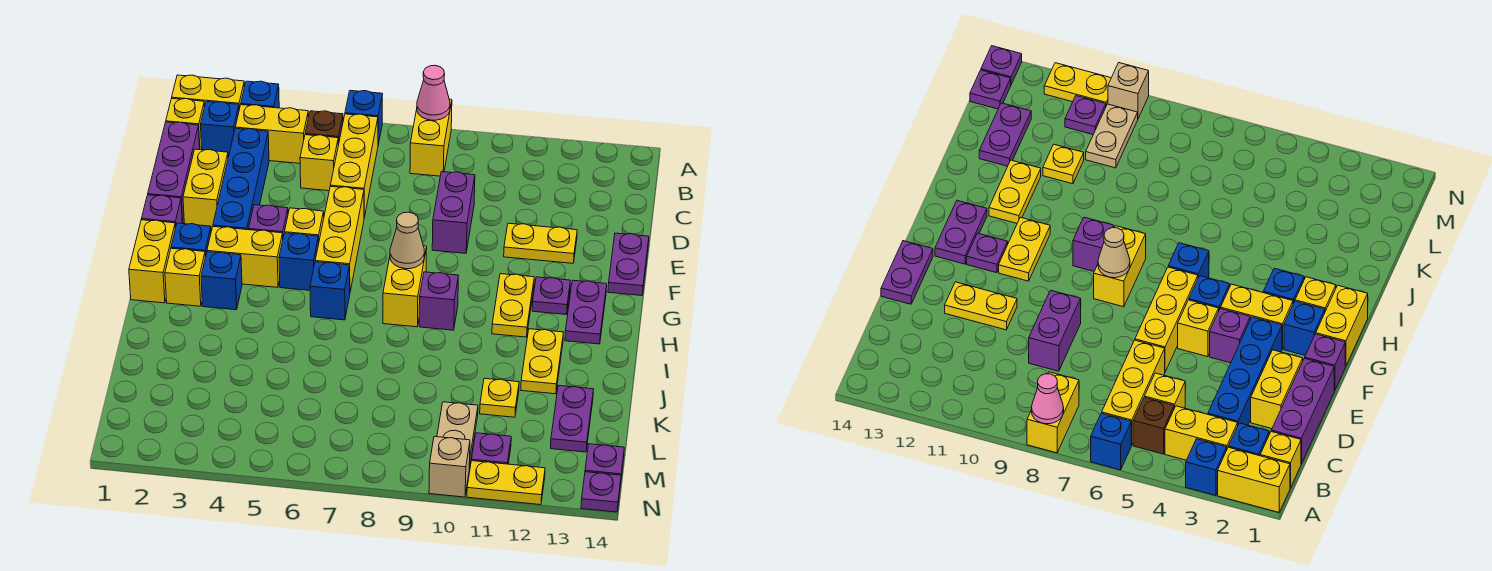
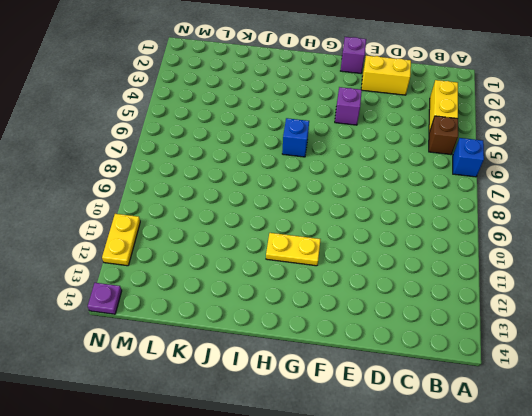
none -> yellow 1x2 brick [172,75,244,109]
none -> blue 1x1 brick [241,81,279,108]
none -> yellow 1x2 brick [410,99,452,176]
none -> yellow 1x1 brick [166,98,204,150]

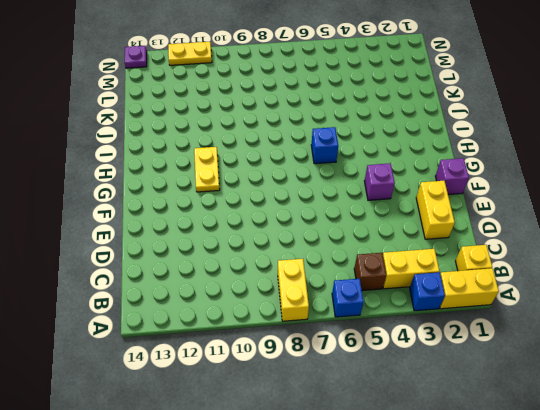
none -> blue 1x1 brick [201,102,239,157]
none -> yellow 1x3 brick [330,114,378,218]
none -> purple 1x3 brick [148,122,200,224]
none -> blue 1x4 brick [213,128,269,230]

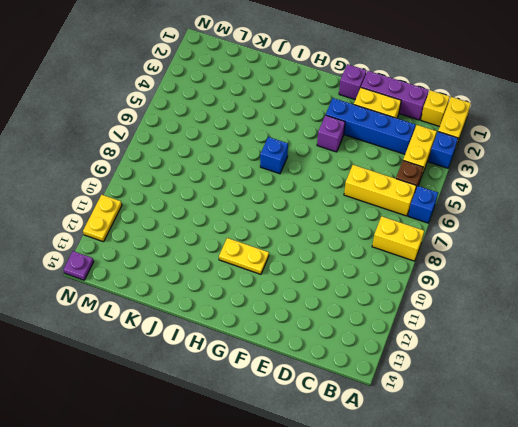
none -> blue 1x1 brick [201,102,239,157]
none -> yellow 1x1 brick [300,135,338,191]
none -> purple 1x2 brick [432,172,475,253]
none -> yellow 1x3 brick [315,186,364,291]

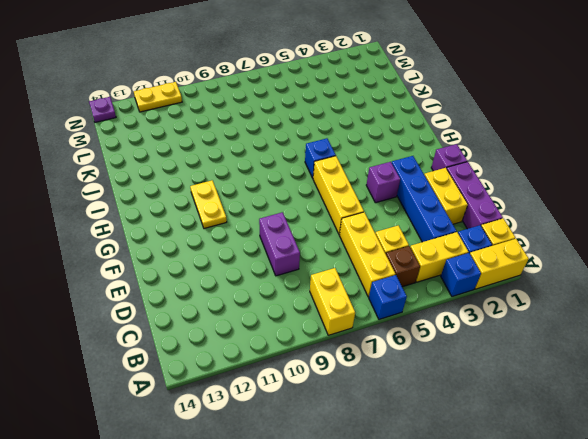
none -> yellow 1x2 plate [504,223,577,263]
none -> purple 1x2 plate [608,233,649,296]
none -> yellow 1x1 brick [285,208,324,241]
none -> yellow 1x2 brick [129,220,175,303]

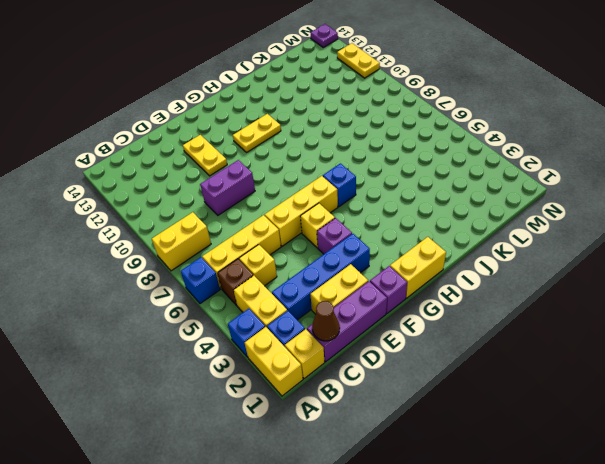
brown 1x1 cone [312,301,340,341] -> none
none -> purple 1x2 plate [608,233,649,296]
none -> blue 1x1 brick [171,223,211,257]
none -> yellow 1x2 brick [207,226,283,287]
none -> blue 1x1 brick [279,233,319,290]

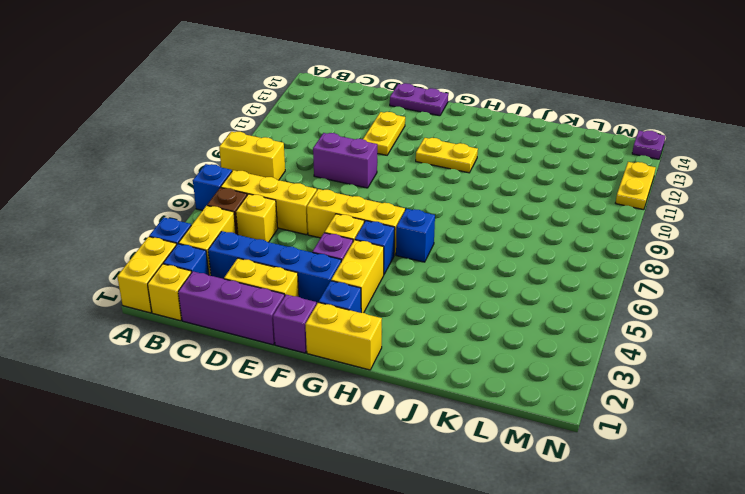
none -> yellow 1x2 brick [383,246,427,327]
none -> purple 1x1 plate [532,277,570,314]
none -> purple 1x2 plate [565,280,607,344]
none -> yellow 1x1 brick [165,248,205,306]

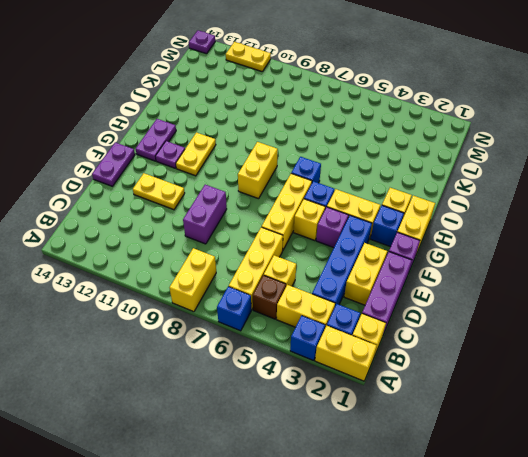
none -> blue 1x1 brick [201,252,242,310]
none -> purple 1x1 brick [419,272,458,330]
none -> yellow 1x2 plate [521,329,564,394]
none -> yellow 1x1 plate [480,378,519,417]

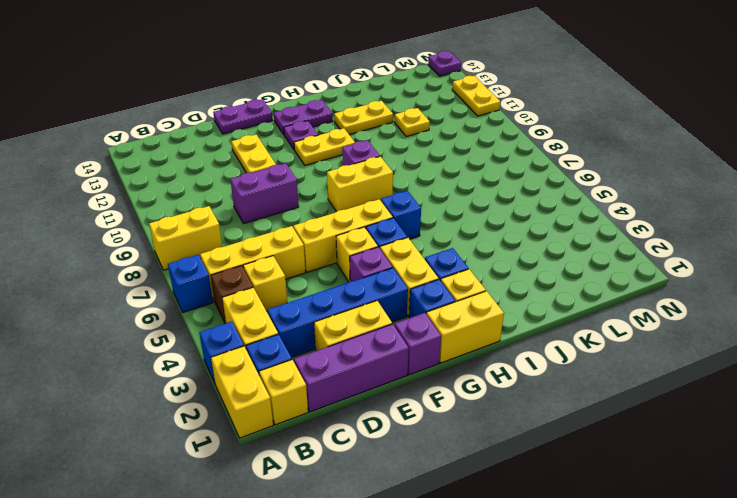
none -> purple 1x2 plate [551,385,593,452]
none -> tan 1x2 plate [437,402,478,468]
none -> purple 1x1 plate [472,433,511,464]
none -> purple 1x1 plate [585,444,624,477]

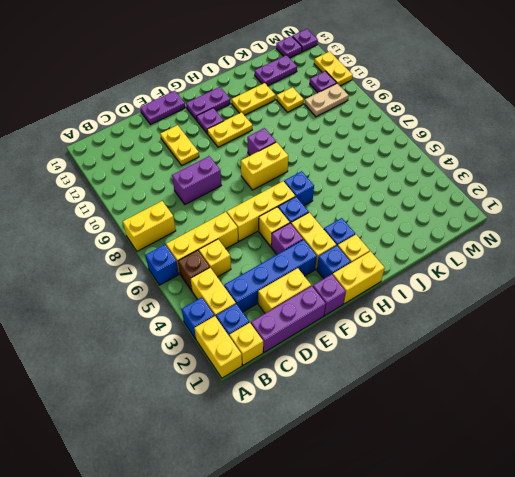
none -> tan 1x1 brick [429,437,470,497]
none -> pink 1x1 cone [417,65,450,120]
none -> tan 1x1 cone [390,212,425,269]

